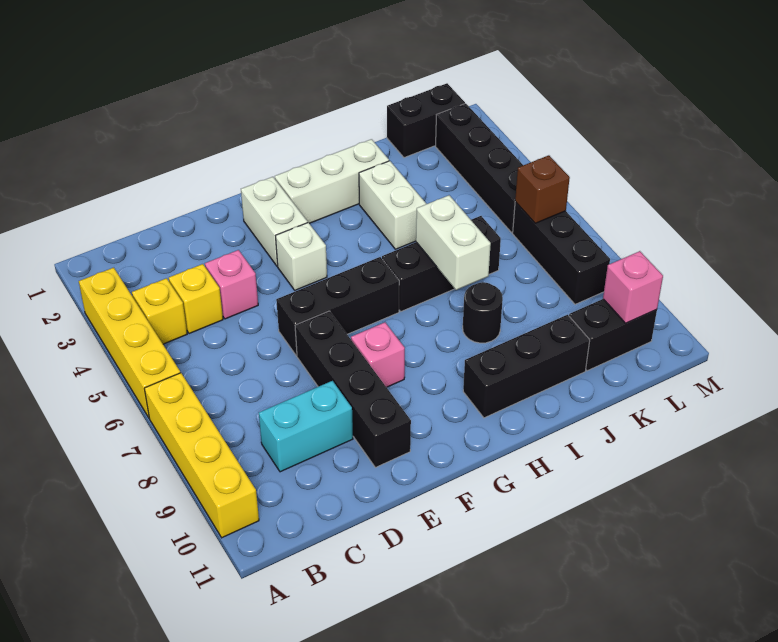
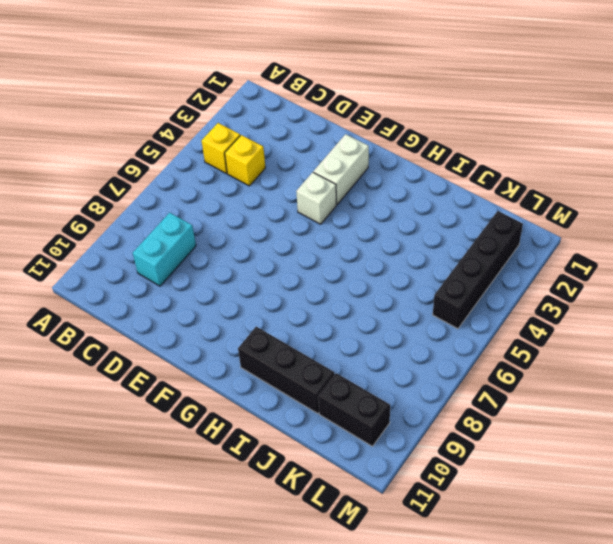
cyan 1x2 brick [133,213,196,286] -> cyan 1x2 brick turned to [259,381,353,472]
none -> yellow 1x4 brick [79,268,180,417]
none -> yellow 1x4 brick [144,373,259,538]
none -> pink 1x1 brick [205,250,258,319]

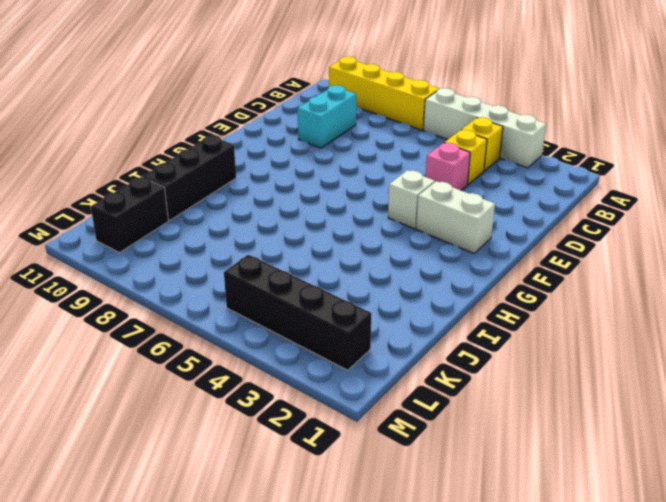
white 1x4 brick [423,88,546,168] -> yellow 1x4 brick [79,268,180,417]
none -> black 1x3 brick [276,257,399,356]
none -> black 1x4 brick [295,311,411,467]
none -> pink 1x1 brick [351,322,405,387]

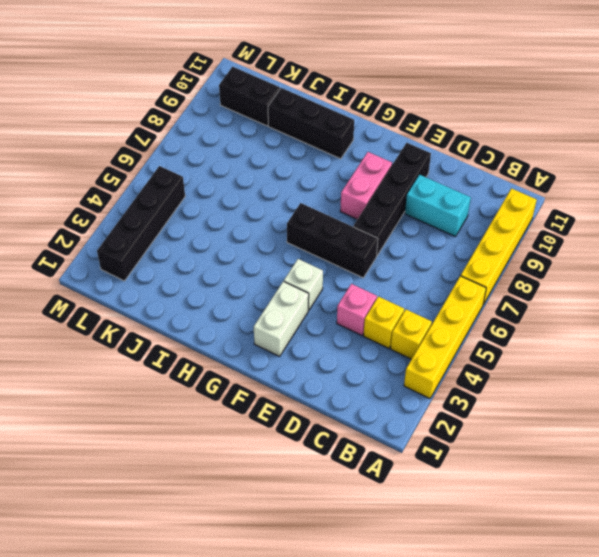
pink 1x2 brick [340,152,392,219] -> pink 1x1 brick [351,322,405,387]
none -> white 1x3 brick [275,139,389,223]
none -> black 1x3 brick [382,216,501,311]
none -> white 1x2 brick [359,161,426,249]

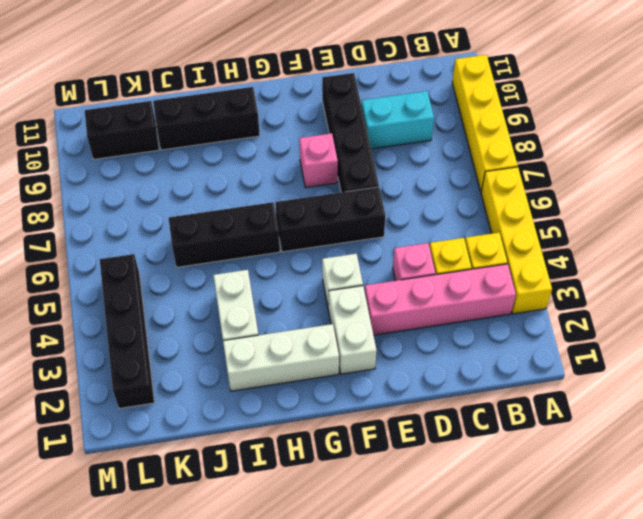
pink 1x4 brick [365,264,516,335] -> none
none -> black 1x1 round brick [463,282,503,343]
none -> black 1x2 brick [387,83,465,158]
none -> black 1x3 brick [513,202,610,304]

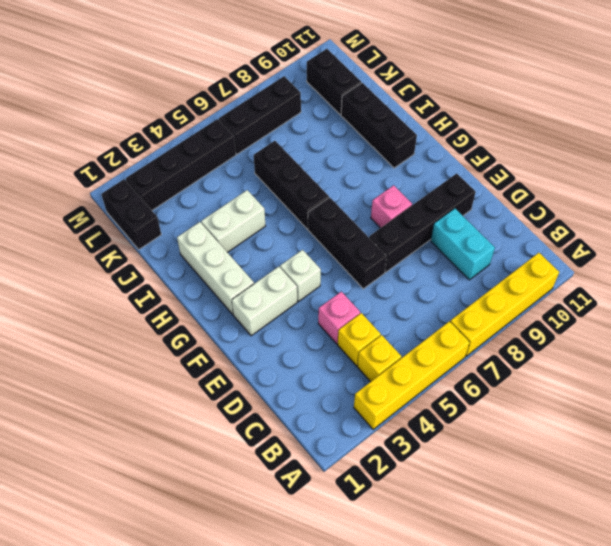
none -> black 1x1 round brick [463,282,503,343]
none -> white 1x2 brick [416,195,491,290]
none -> brown 1x1 brick [515,155,570,223]

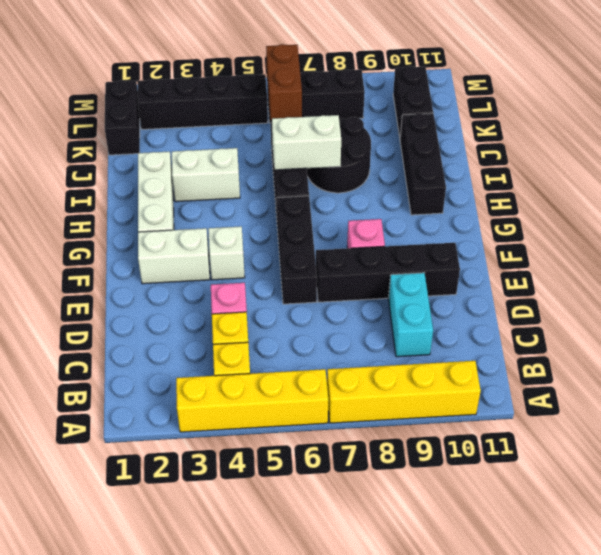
black 2x2 round brick [307,117,371,193] -> black 1x1 round brick [463,282,503,343]
brown 1x2 brick [266,44,302,120] -> brown 1x1 brick [515,155,570,223]
none -> pink 1x1 brick [603,251,663,323]

